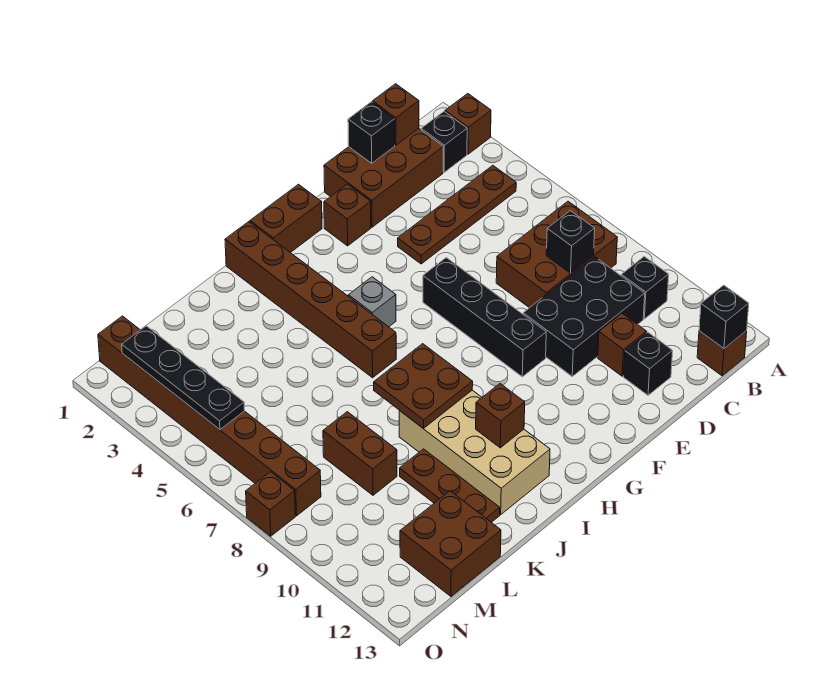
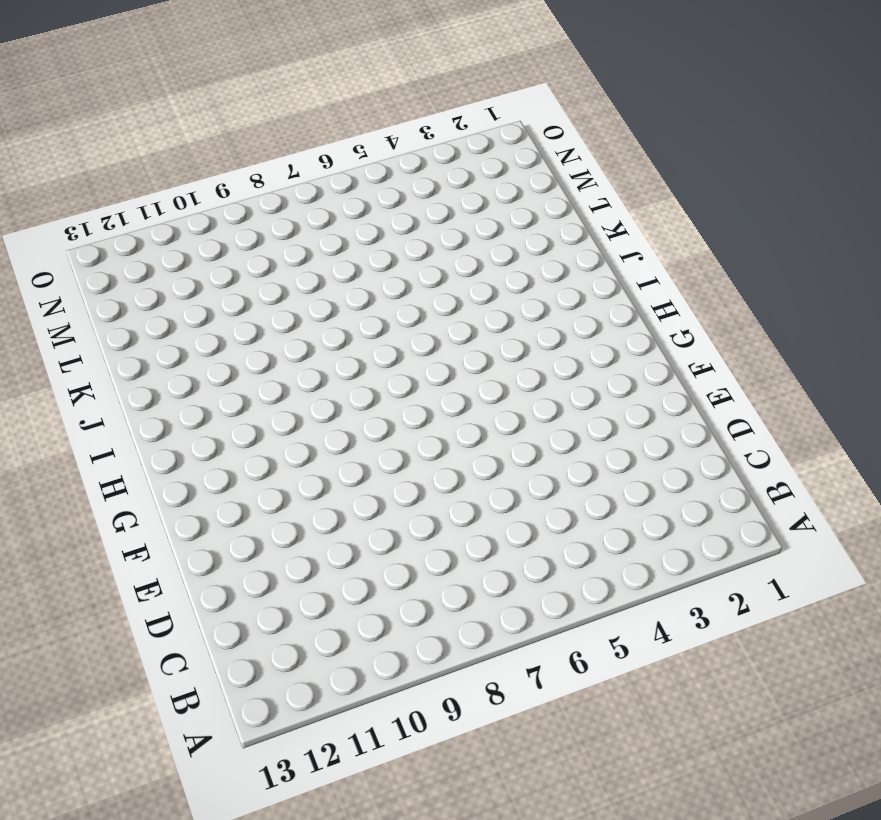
none -> brown 1x1 brick [445,94,491,154]
none -> black 1x1 brick [421,112,467,172]
none -> brown 1x4 plate [398,165,516,264]

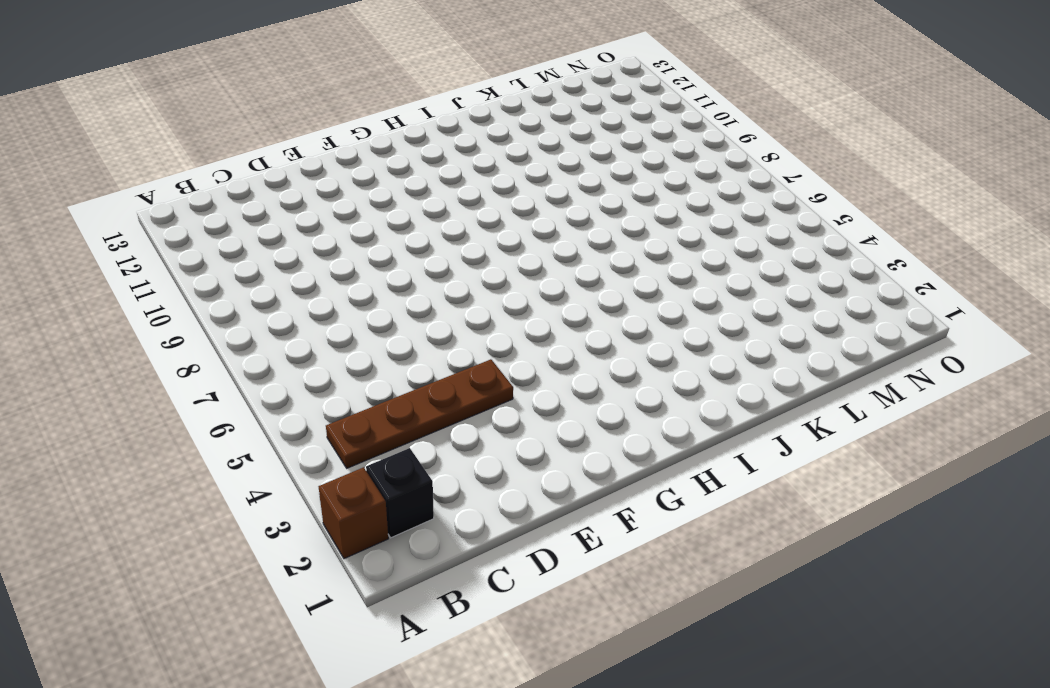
none -> brown 2x3 brick [496,201,617,308]
none -> black 1x1 brick [621,257,669,319]
none -> brown 1x1 brick [697,331,747,376]

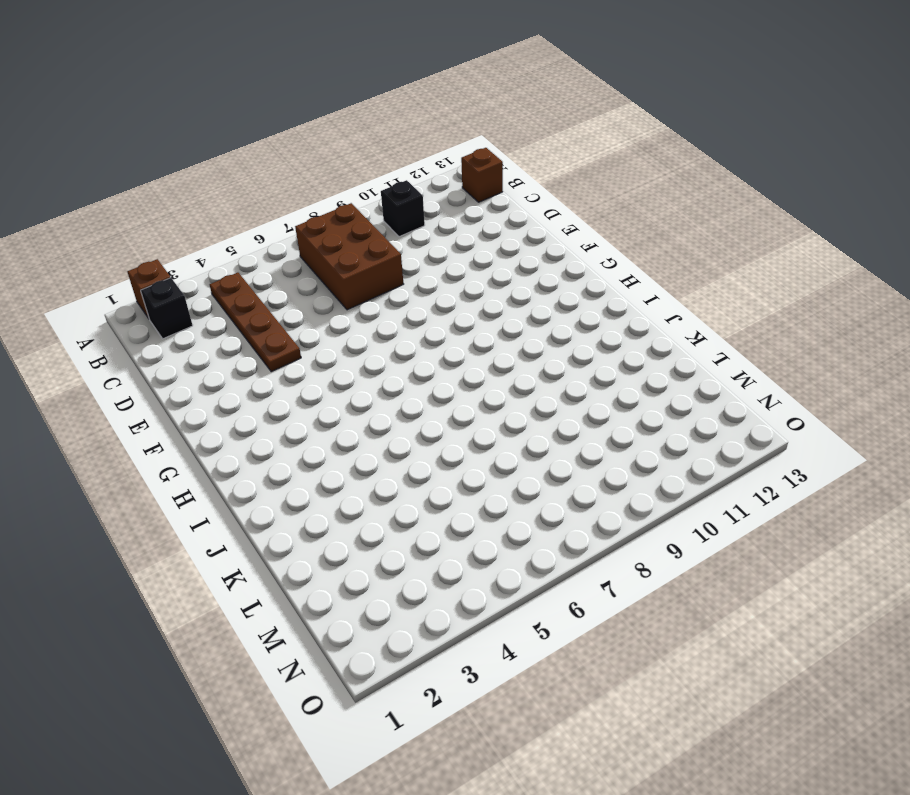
none -> brown 2x3 brick [324,128,443,227]
none -> black 2x3 brick [523,257,645,376]
none -> brown 1x1 brick [598,313,647,376]

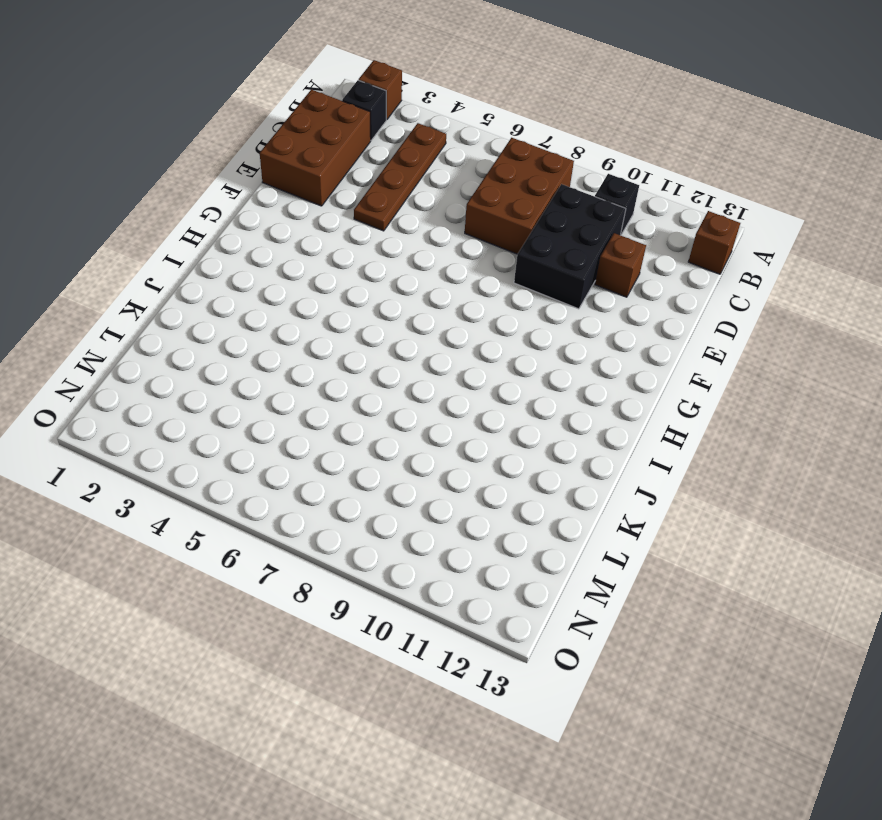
none -> black 1x1 brick [624,332,673,395]
none -> brown 1x1 brick [324,184,371,246]
none -> black 1x4 brick [423,258,546,377]

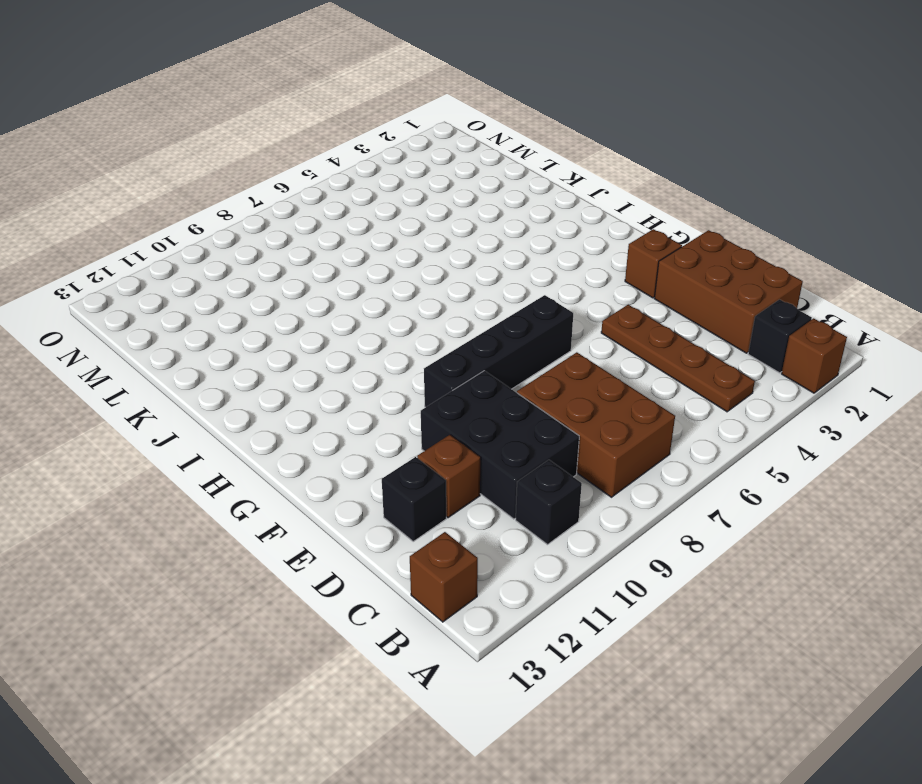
none -> brown 1x2 brick [250,184,322,253]
none -> grey 1x1 brick [348,277,396,327]
none -> brown 1x6 brick [225,222,396,378]

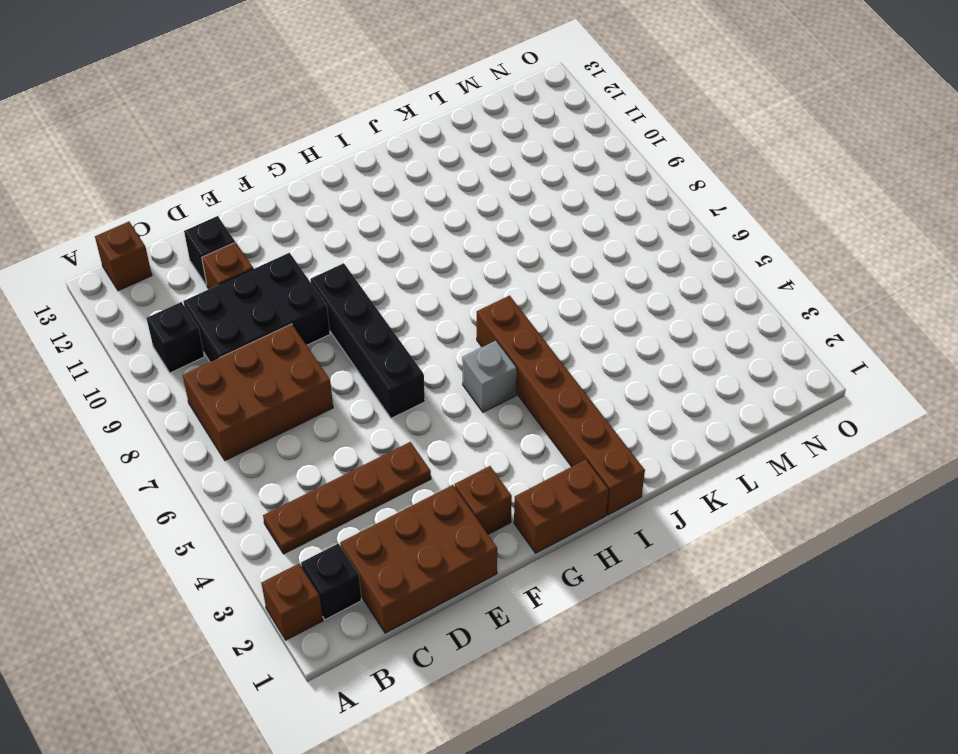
none -> tan 2x4 brick [399,390,550,515]
none -> brown 1x3 plate [400,449,500,522]
none -> brown 1x2 brick [323,412,397,495]

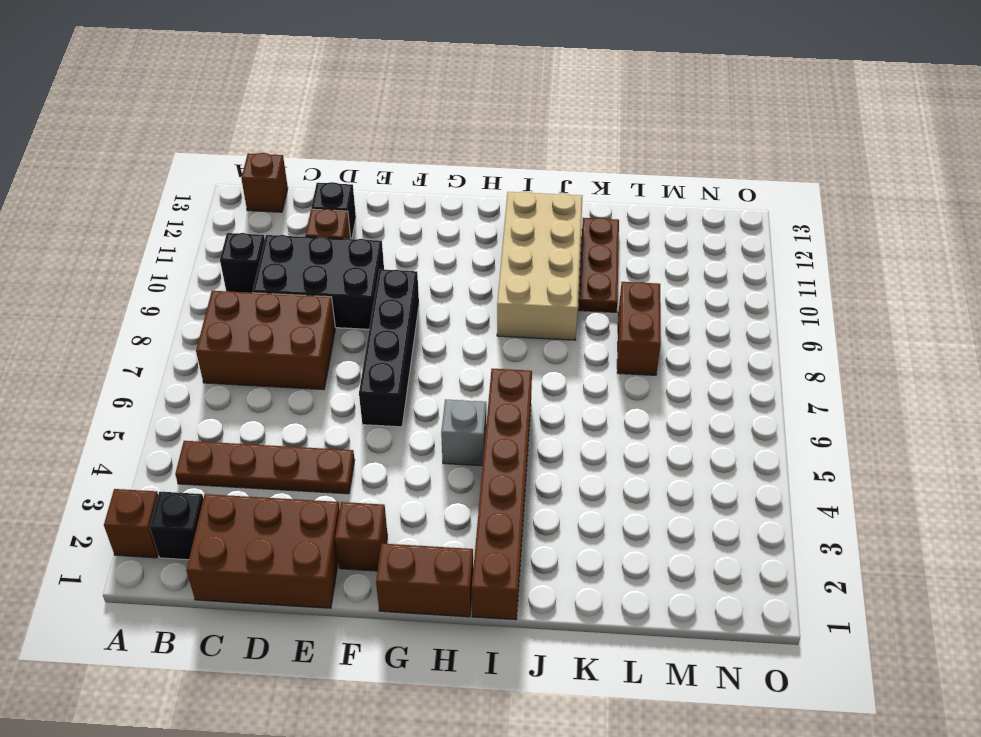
none -> brown 2x2 brick [400,491,501,596]
none -> brown 1x8 brick [98,316,321,516]
none -> brown 1x1 brick [246,472,295,536]

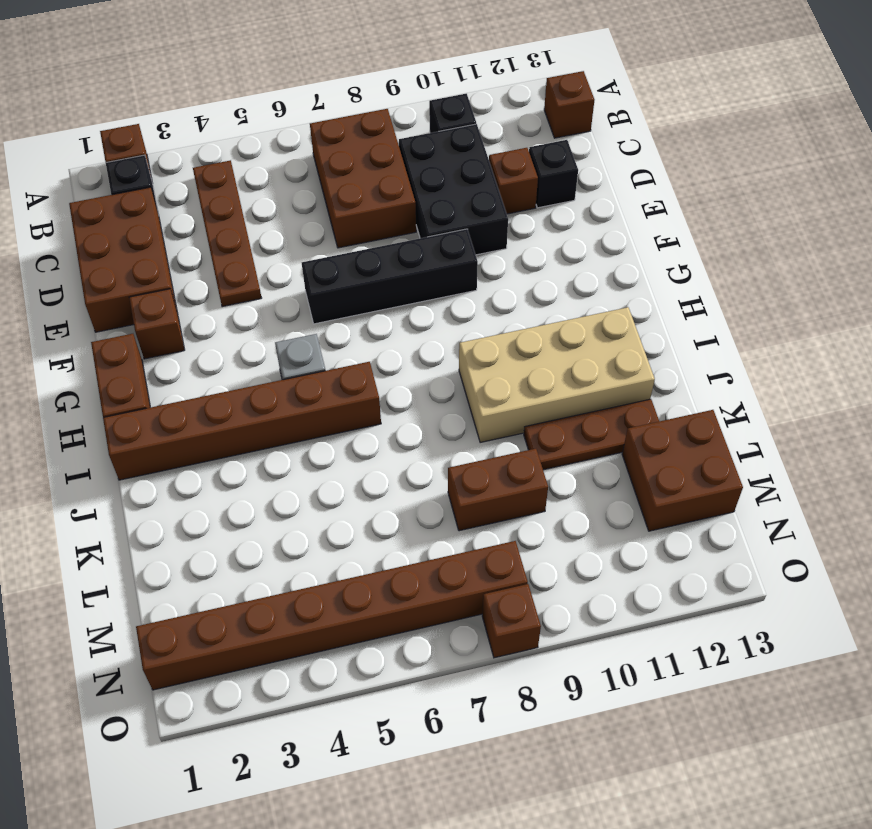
none -> black 1x1 brick [699,285,749,349]
none -> brown 1x1 brick [373,84,419,145]
none -> black 1x1 brick [546,211,595,273]

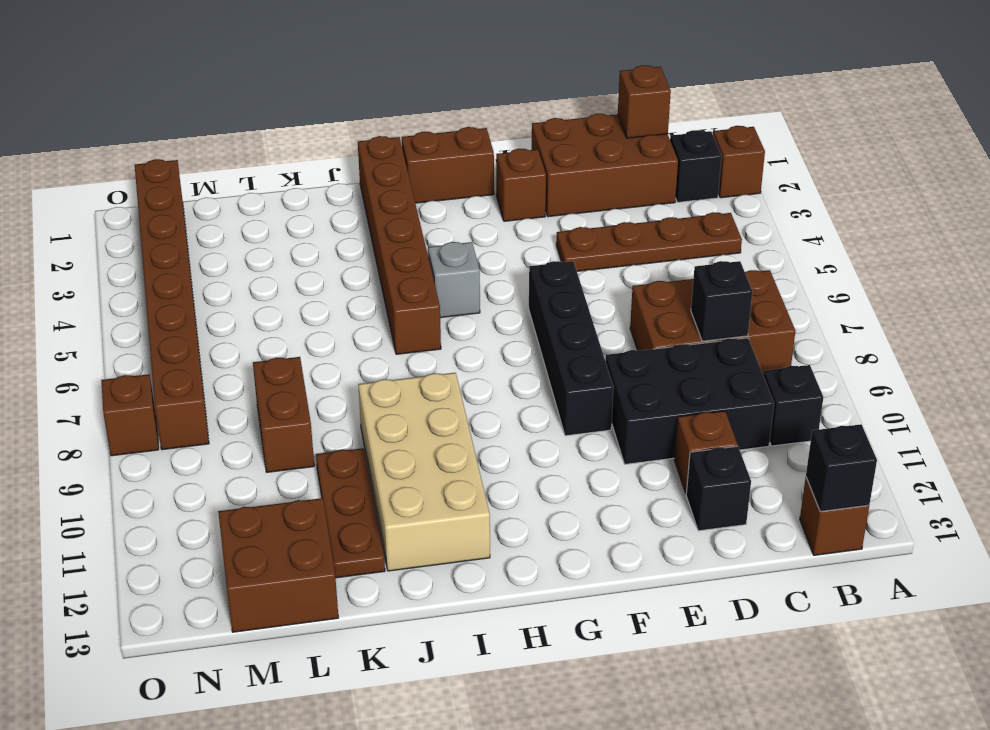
none -> black 1x1 brick [348,102,395,163]
none -> brown 2x2 plate [374,344,473,428]
none -> brown 1x1 brick [476,384,525,448]

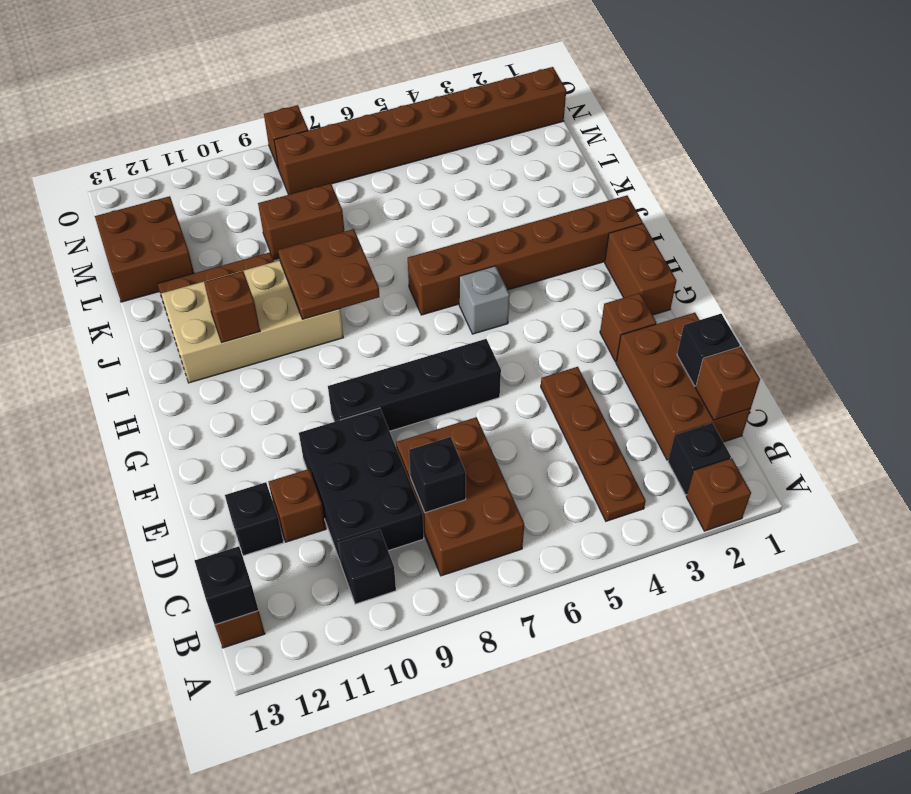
none -> black 1x4 plate [122,326,245,429]

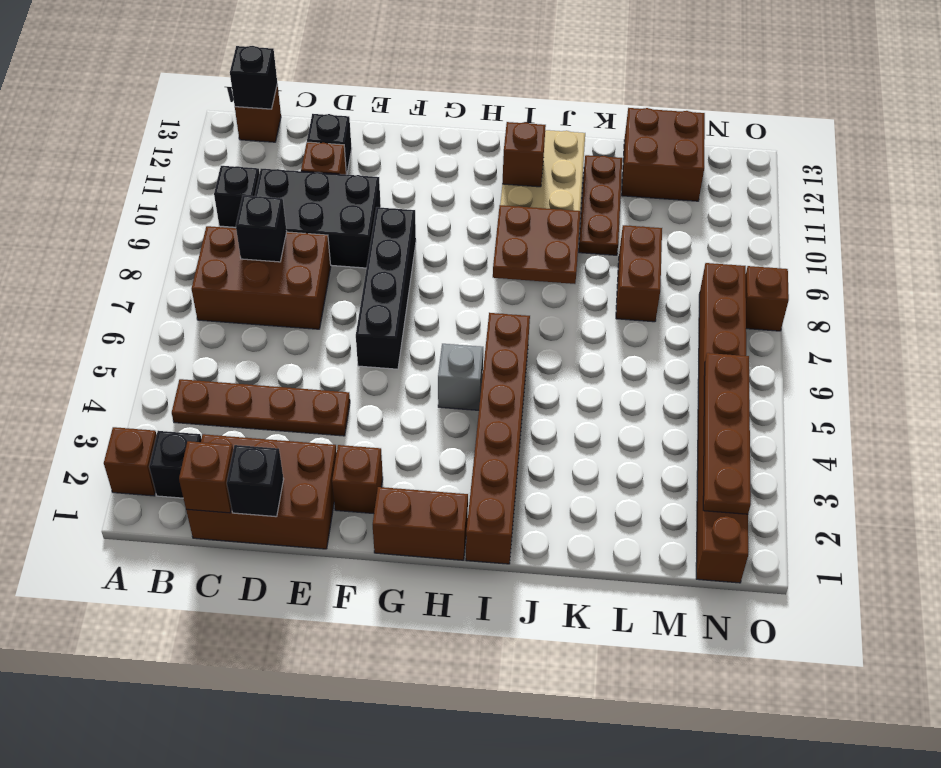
brown 1x4 plate [703,353,751,514] -> black 1x4 plate [122,326,245,429]

